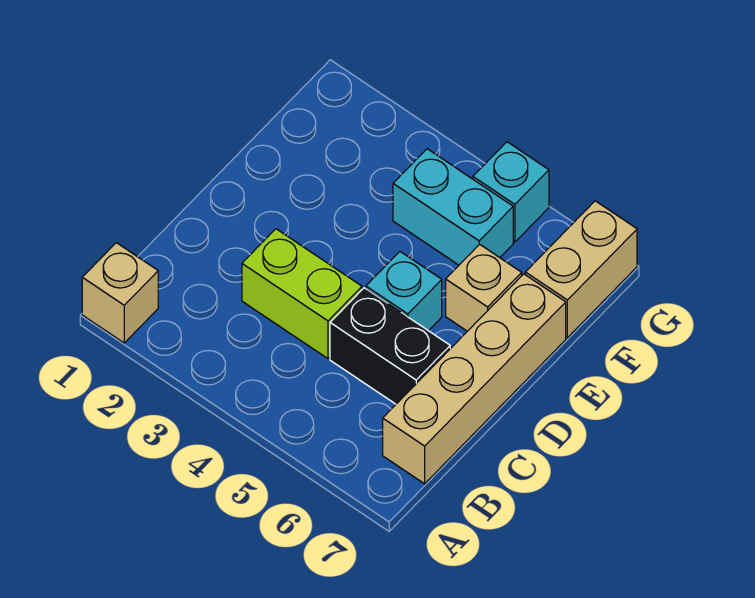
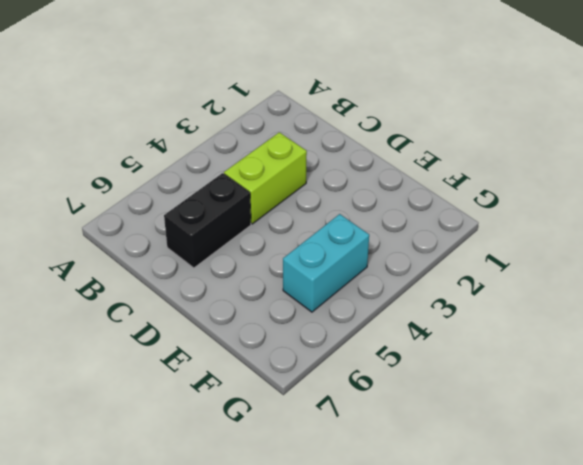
none -> tan 1x1 brick [82,243,158,343]
none -> tan 1x4 brick [383,274,566,484]

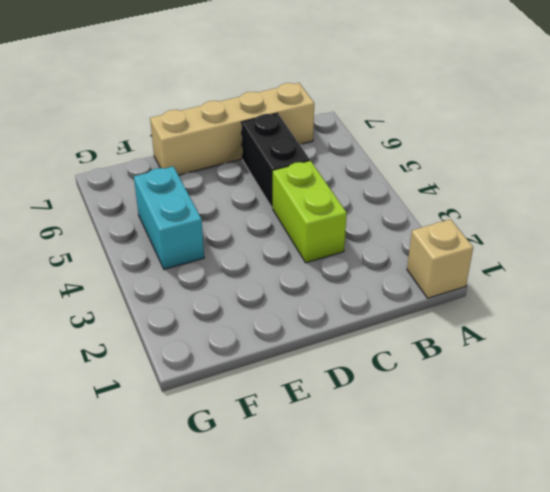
none -> cyan 1x1 brick [366,252,442,331]
none -> tan 1x1 brick [446,244,522,331]

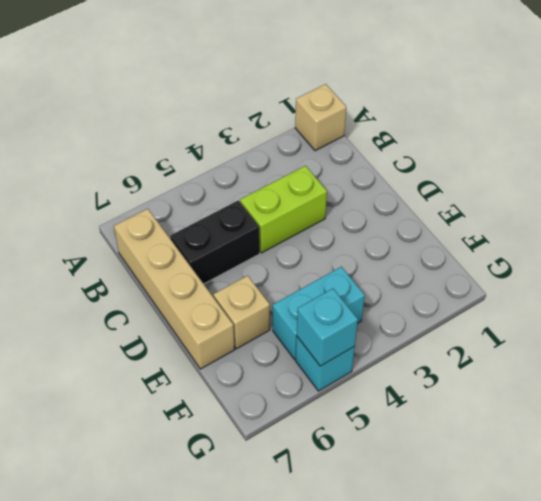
cyan 1x1 brick [297,289,358,366] -> cyan 1x1 brick moved to [366,252,442,331]
none -> tan 1x2 brick [525,201,637,338]

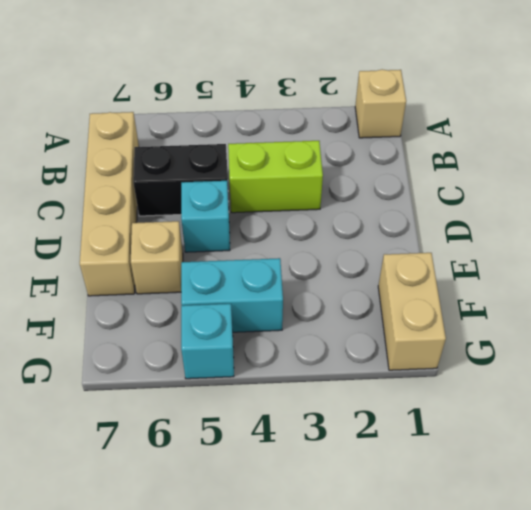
tan 1x2 brick [378,253,446,370] -> tan 1x2 brick moved to [525,201,637,338]

